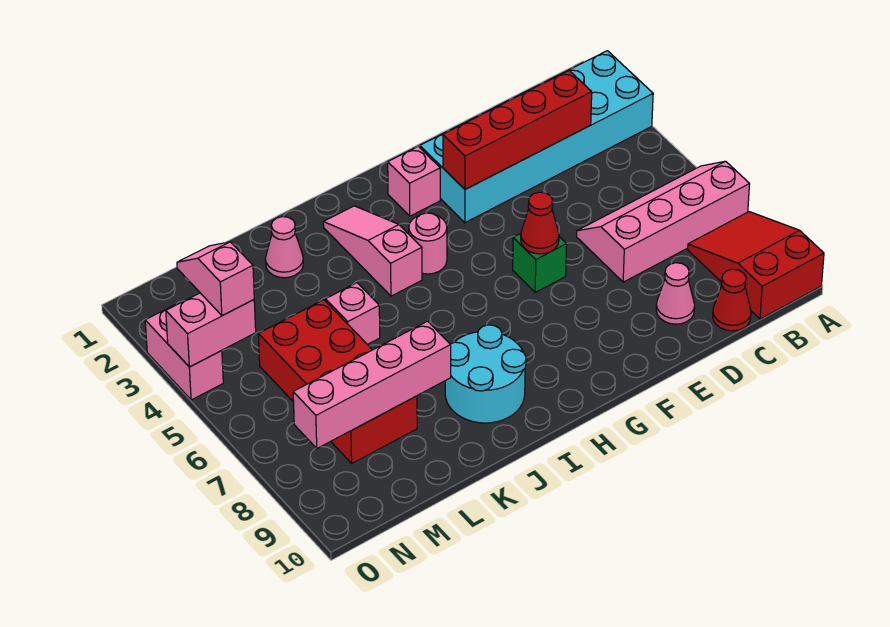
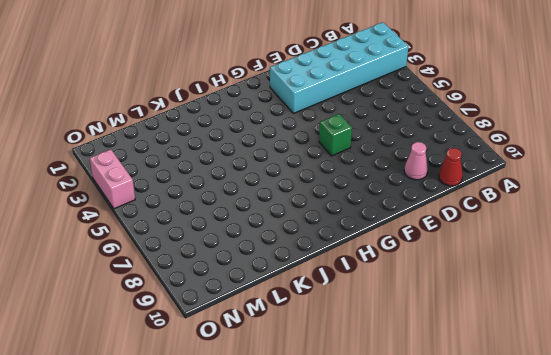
none -> pink 2x4 slope [577,161,750,282]
none -> red 2x3 slope [688,212,824,319]
none -> pink 1x1 brick [388,146,440,216]

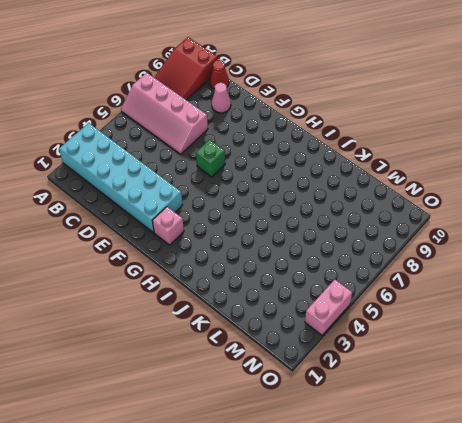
none -> pink 1x1 round brick [409,213,447,274]
none -> pink 1x3 slope [323,206,422,296]
none -> cyan 2x2 round brick [445,325,526,423]

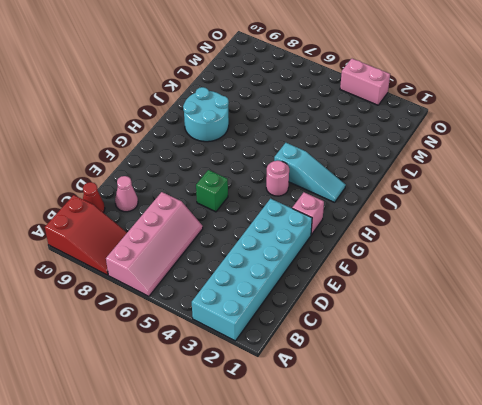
cyan 1x3 slope [274,143,346,202] -> pink 1x3 slope [323,206,422,296]
none -> pink 1x1 cone [265,217,303,278]
none -> pink 1x1 brick [326,283,380,345]
none -> red 2x4 brick [258,300,417,463]

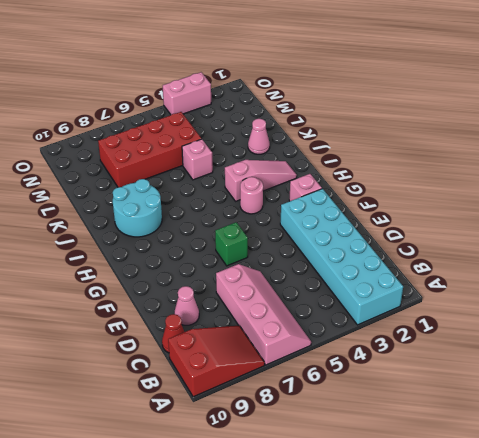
none -> red 1x4 brick [443,71,592,189]
none -> red 1x1 cone [521,192,559,254]
none -> pink 1x4 brick [293,321,451,448]

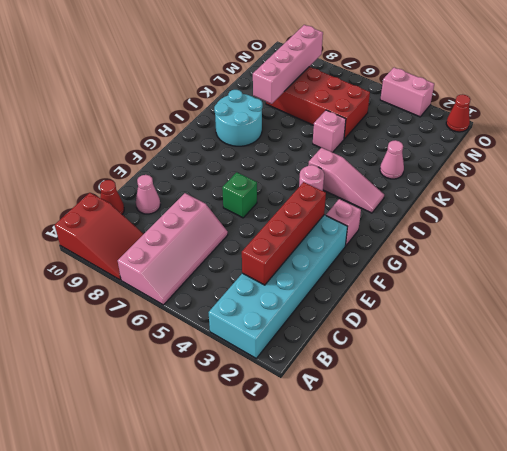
red 1x1 cone [446,94,471,132] -> red 1x1 cone moved to [521,192,559,254]
none -> pink 1x2 brick [166,293,256,367]
none -> pink 1x2 slope [177,242,254,316]

